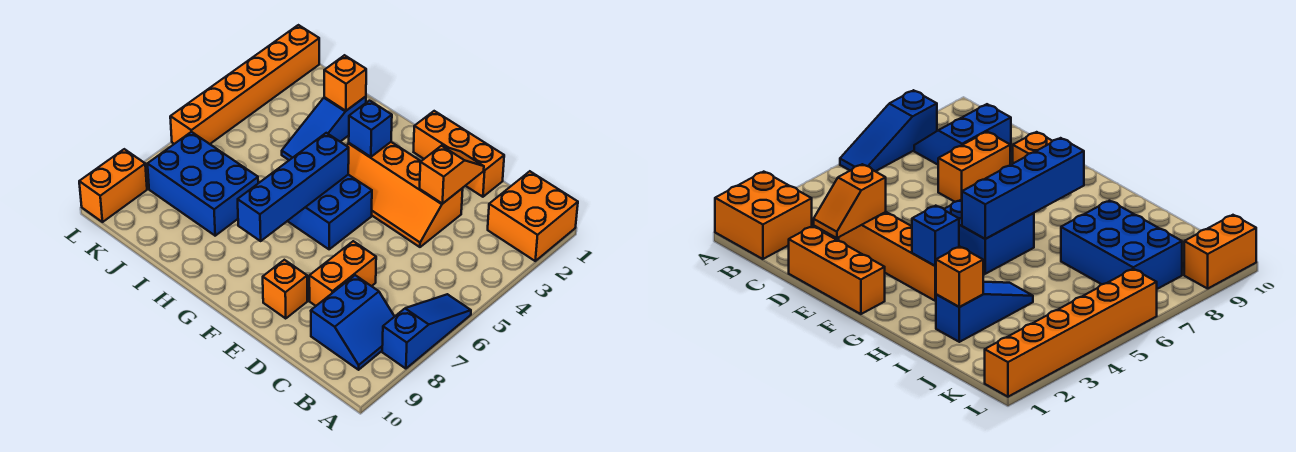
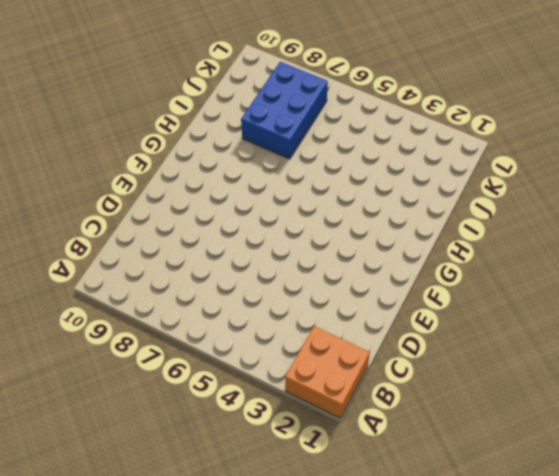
none -> blue 1x3 slope [382,294,471,369]
none -> blue 2x2 slope [311,275,395,370]
none -> orange 1x3 brick [414,111,504,197]

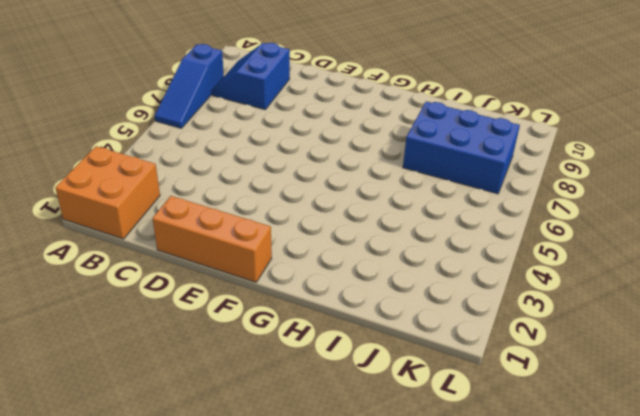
none -> orange 2x4 slope [347,142,463,247]
none -> orange 1x2 brick [309,241,376,306]
none -> orange 1x1 brick [263,260,307,318]

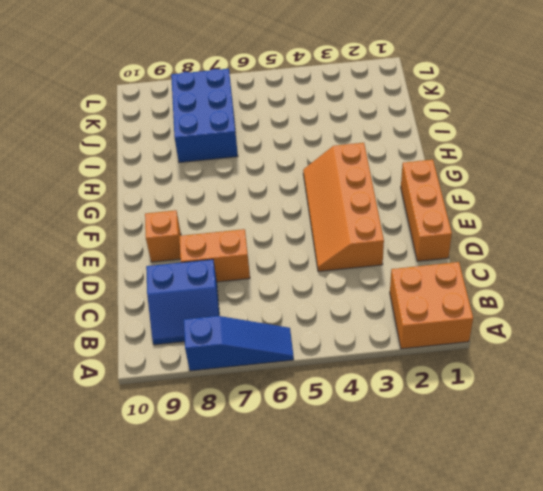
none -> blue 2x2 brick [288,175,372,249]
none -> blue 1x3 slope [282,96,366,160]
none -> orange 1x6 brick [170,25,319,144]

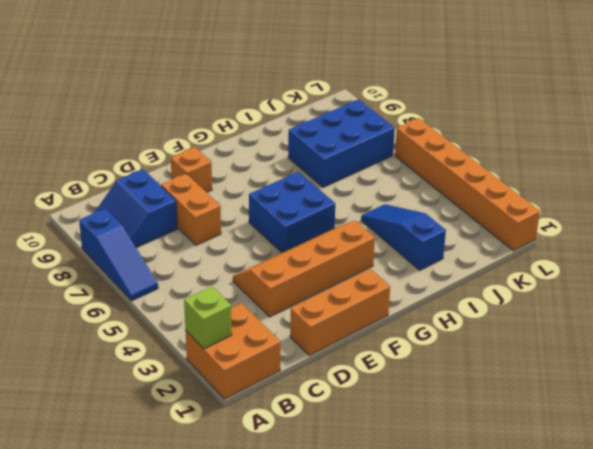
lime 1x1 brick [184,287,232,349] -> none
none -> orange 1x2 brick [79,149,147,222]
none -> orange 1x2 slope [420,146,484,204]
none -> blue 1x1 brick [349,101,392,157]

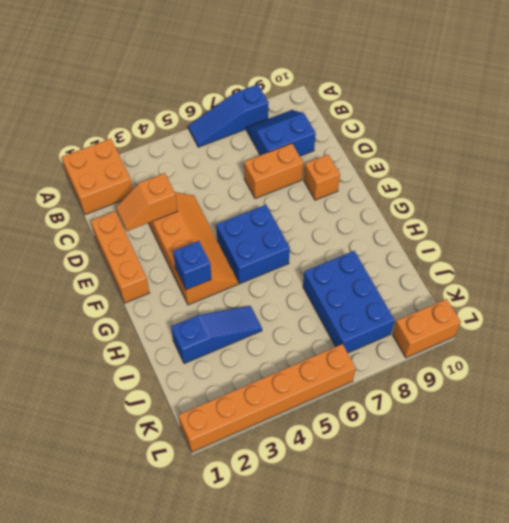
none -> blue 1x4 brick [238,133,349,241]
none -> orange 1x1 brick [324,55,366,111]

